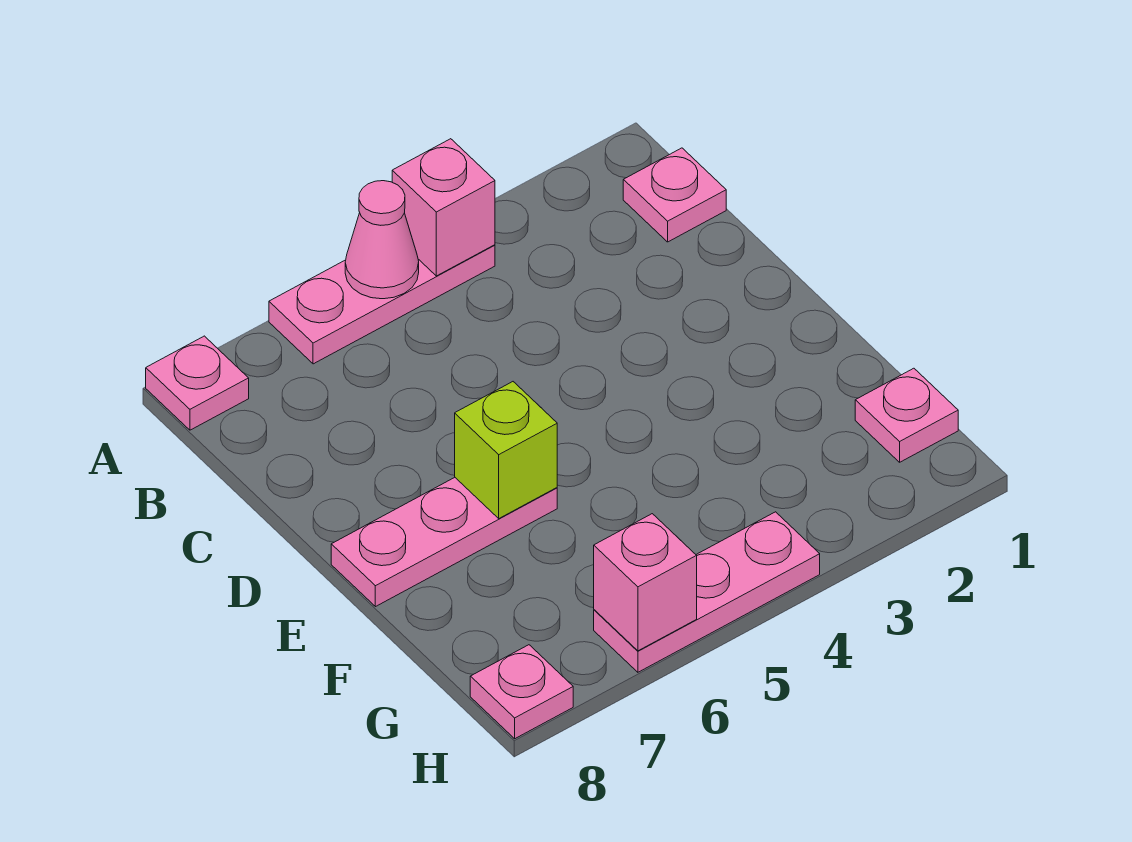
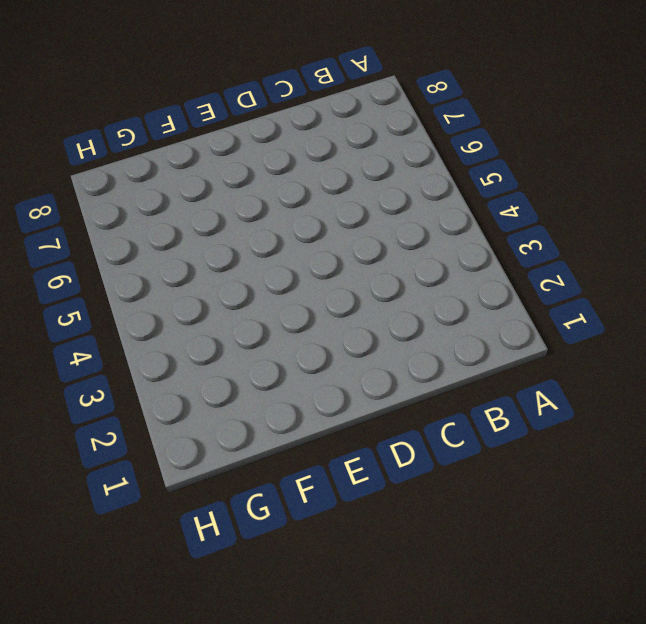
none -> pink 1x3 plate [269,245,495,364]
none -> pink 1x1 plate [146,336,249,430]

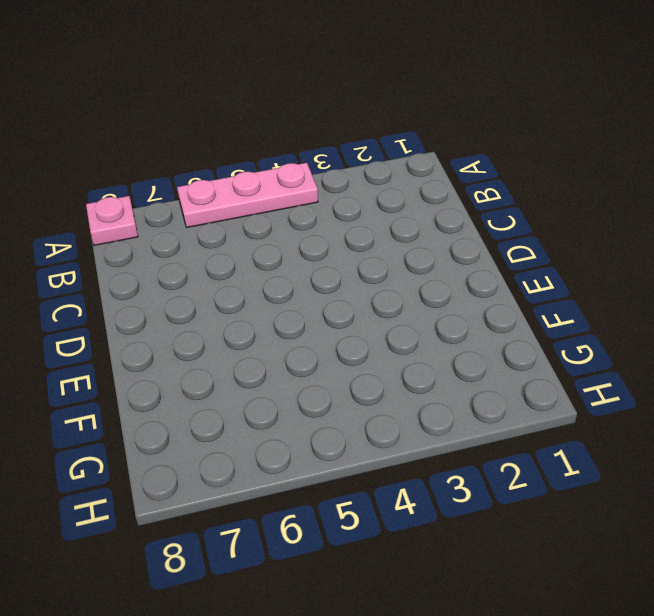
none -> pink 1x1 plate [623,148,726,242]
none -> pink 1x3 plate [331,478,557,607]

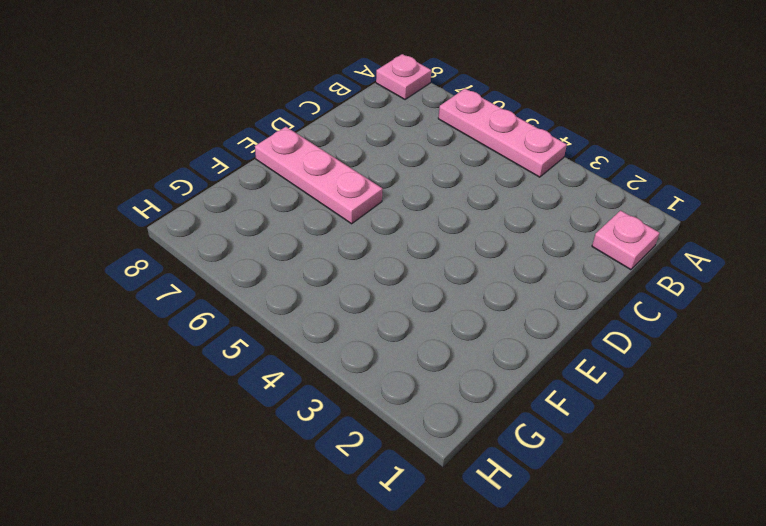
none -> pink 1x1 plate [855,368,958,462]
none -> pink 1x3 plate [594,512,820,672]

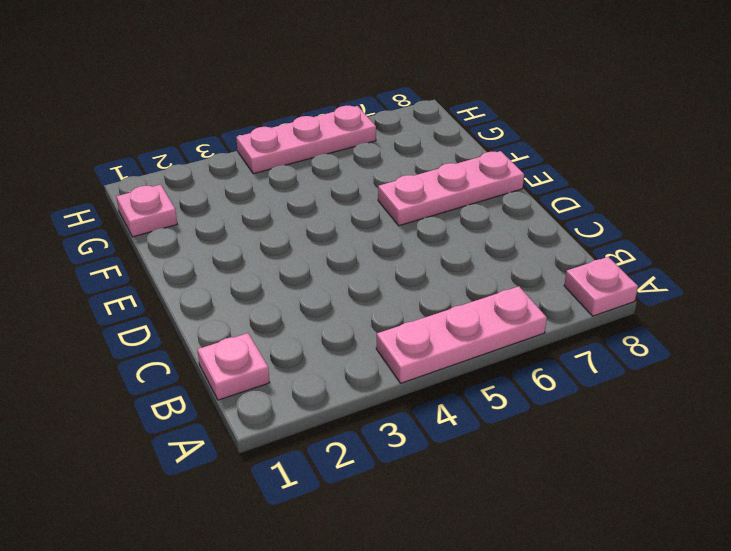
none -> pink 1x1 plate [470,645,573,739]
none -> pink 1x1 brick [392,139,495,276]

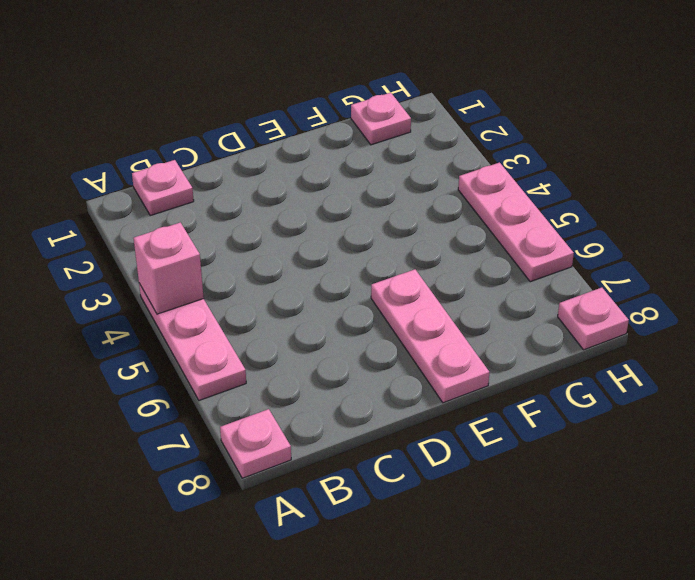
none -> pink 1x1 cone [345,181,419,299]
none -> lime 1x1 brick [455,382,557,518]

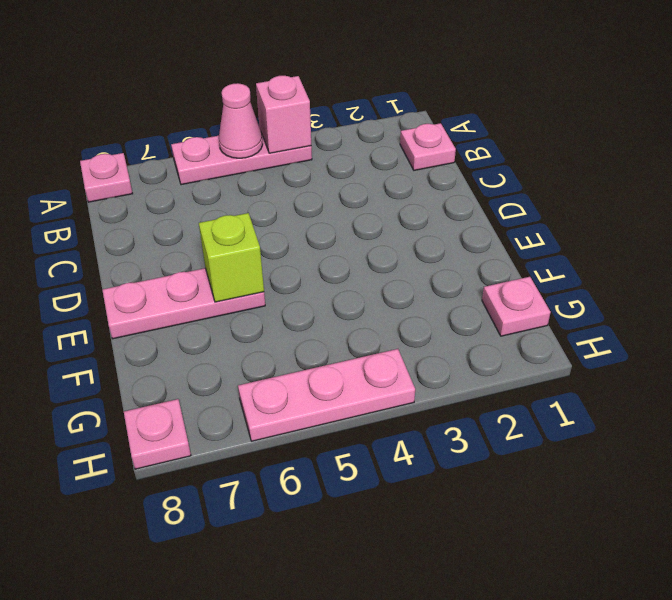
none -> pink 1x1 brick [594,514,697,651]

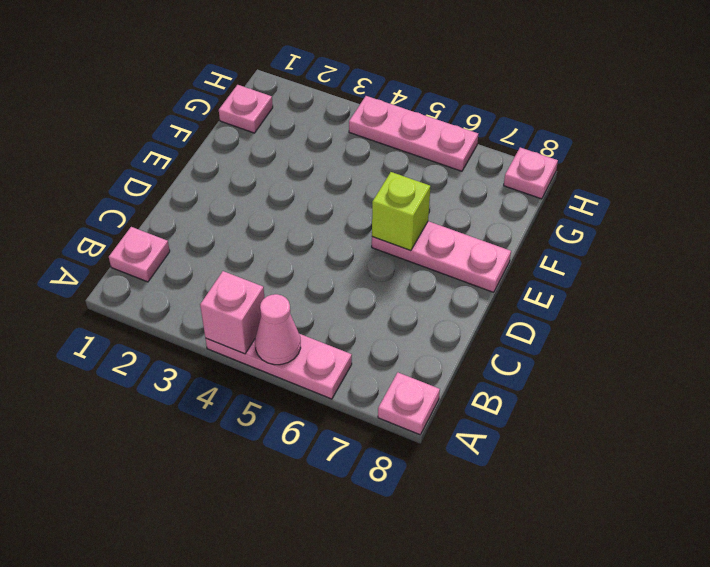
none -> pink 1x1 brick [594,514,697,651]

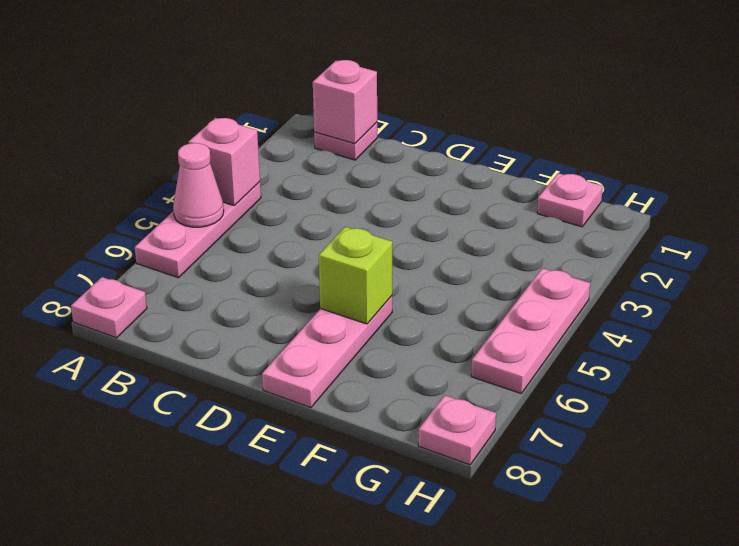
pink 1x1 brick [313,60,377,144] -> pink 1x1 brick moved to [594,514,697,651]

